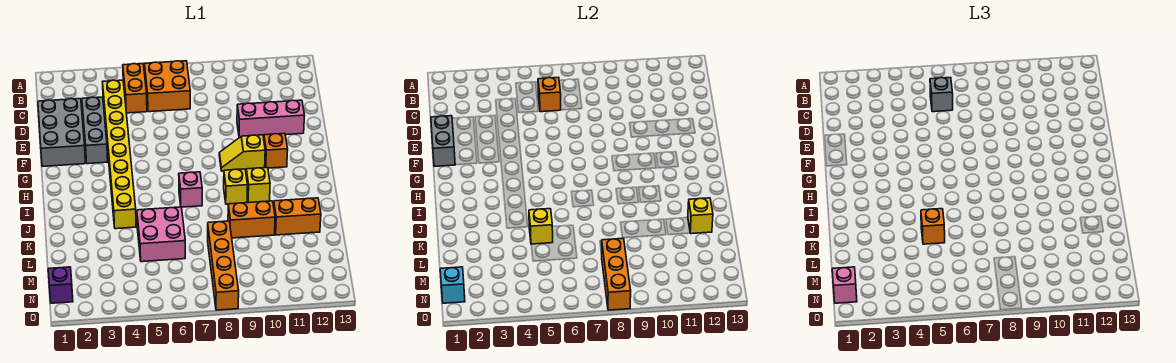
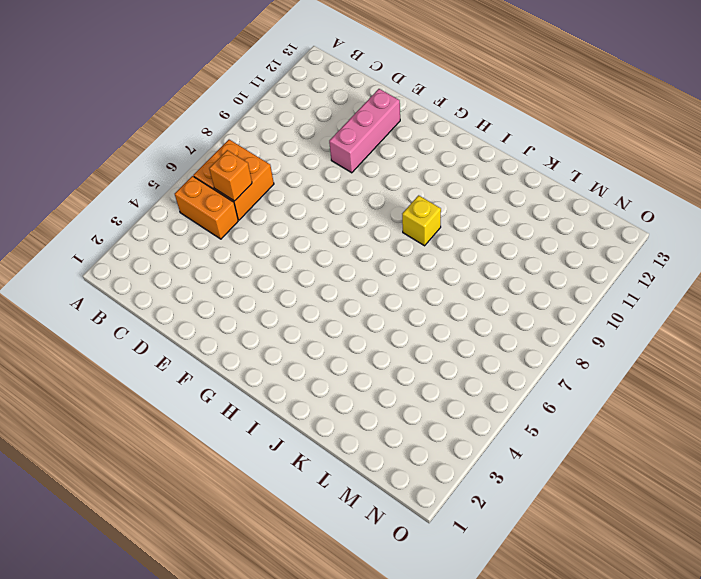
none -> yellow 1x8 brick [103,80,136,229]
none -> grey 2x3 brick [38,99,85,167]
none -> grey 1x3 brick [82,97,108,164]

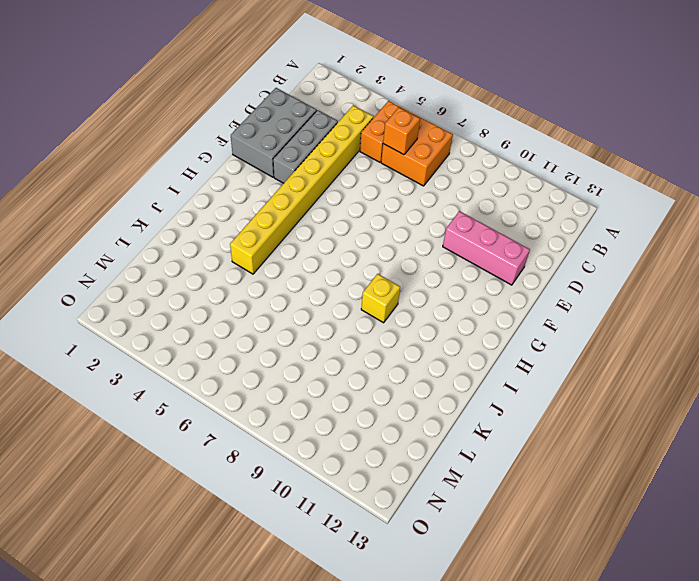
none -> yellow 1x2 slope [219,135,265,171]
none -> orange 1x1 brick [264,133,288,168]
none -> pink 1x1 brick [179,172,202,207]

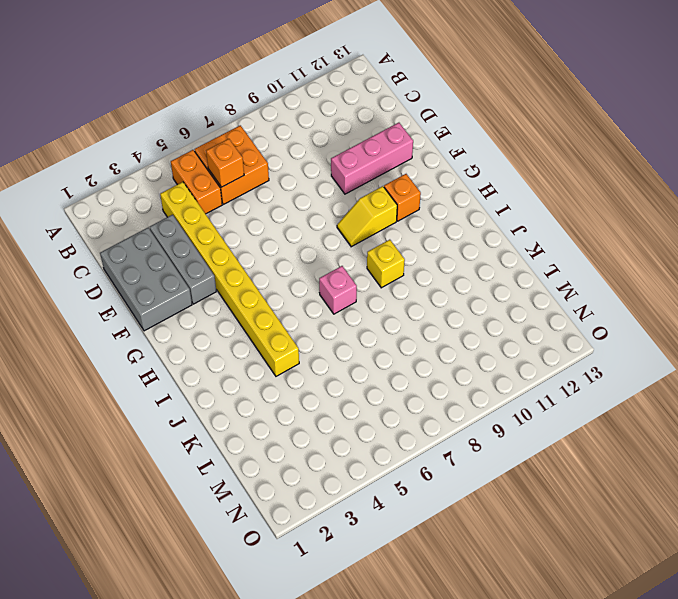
none -> yellow 1x1 brick [246,168,270,203]
none -> pink 2x2 brick [137,207,185,262]
none -> orange 1x2 brick [228,201,275,238]

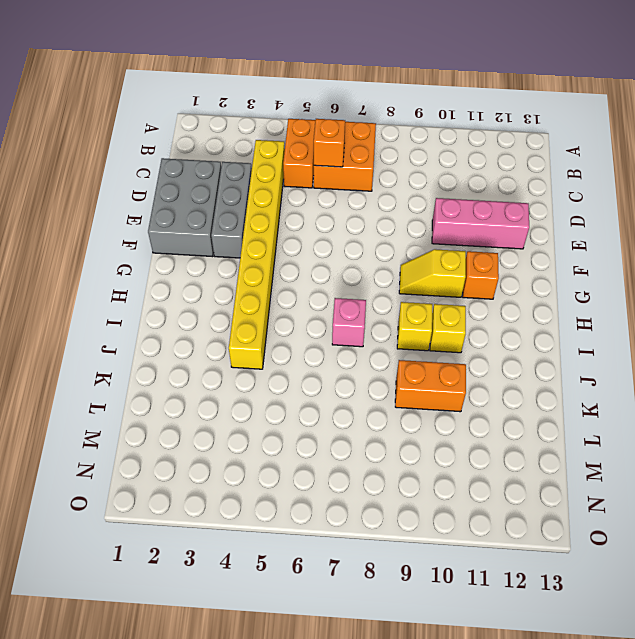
none -> pink 2x2 brick [137,207,185,262]
none -> orange 1x2 brick [274,198,321,235]
none -> orange 1x4 brick [208,221,239,310]

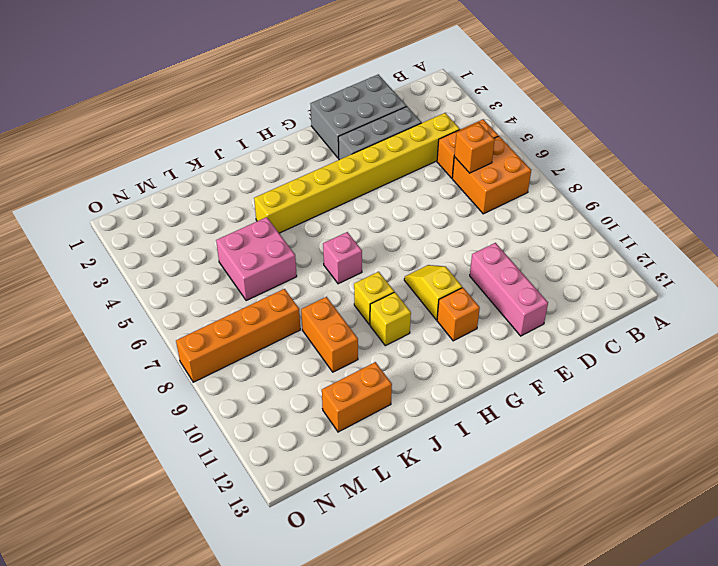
orange 1x2 brick [322,362,392,432] -> orange 1x2 brick turned to [274,198,321,235]
none -> purple 1x1 brick [48,267,73,303]
none -> grey 1x2 brick [431,116,455,167]
none -> yellow 1x1 brick [529,209,553,244]

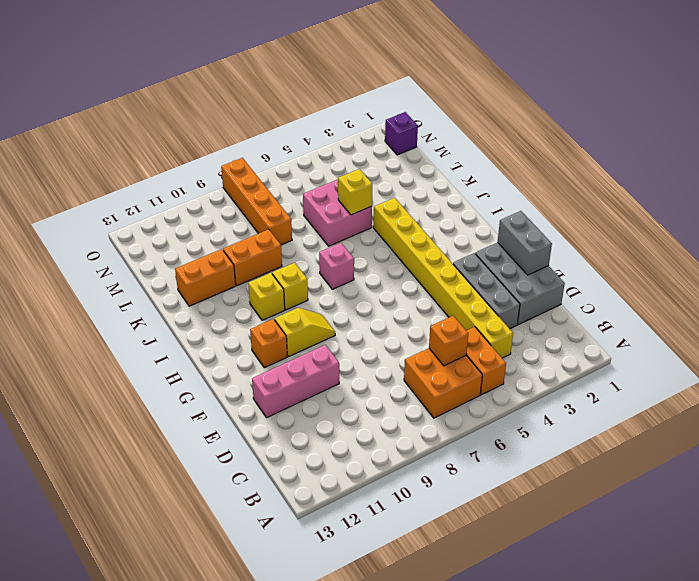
none -> yellow 1x1 brick [688,198,713,234]
none -> orange 1x3 brick [602,238,631,310]
none -> cyan 1x1 brick [440,267,465,303]

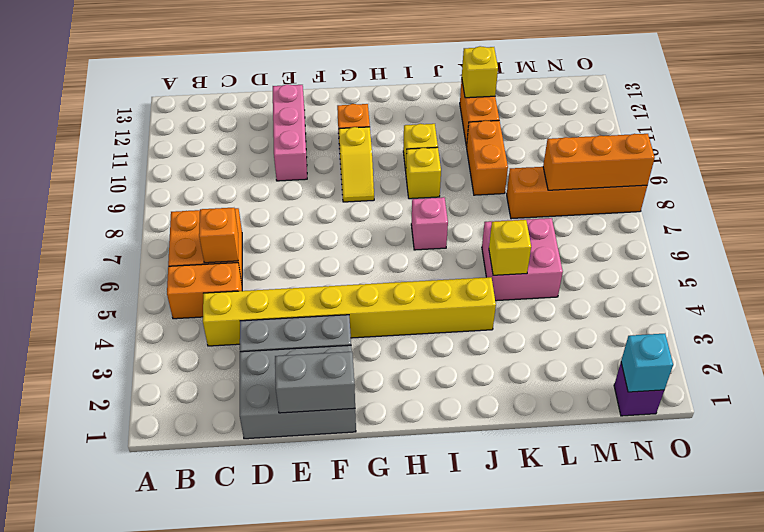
none -> grey 1x1 brick [930,77,953,112]
none -> orange 1x1 brick [921,209,945,244]
none -> pink 1x1 brick [832,267,857,303]

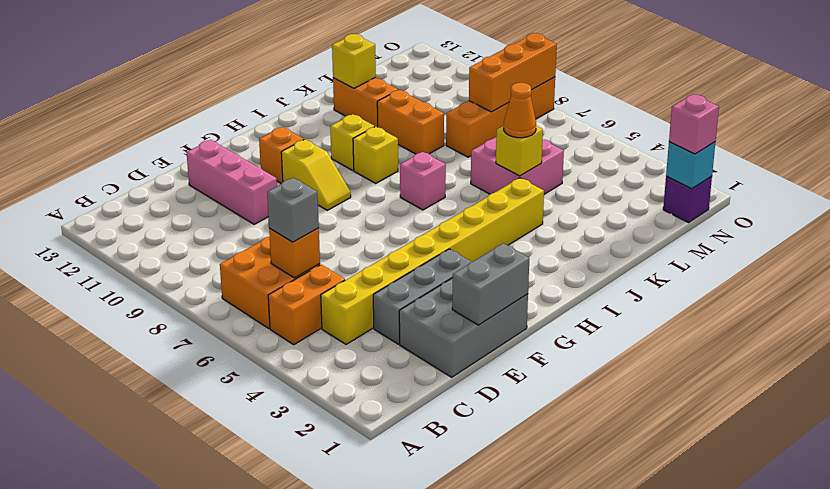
orange 1x1 cone [504,83,536,138] -> orange 1x1 brick [921,209,945,244]

